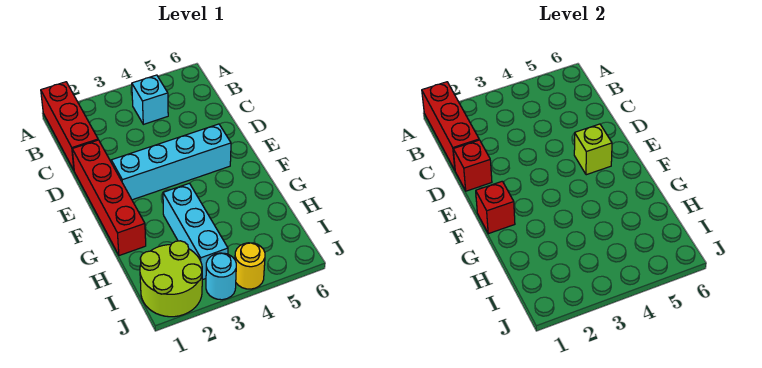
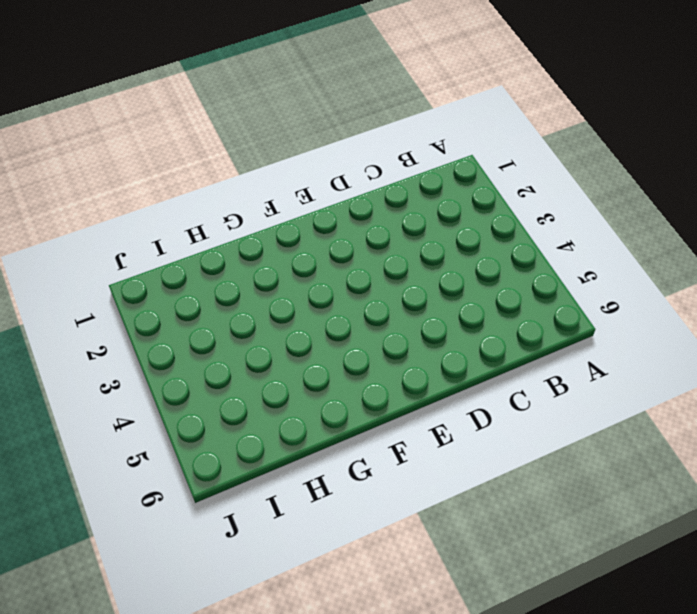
none -> red 1x3 brick [41,82,98,170]
none -> cyan 1x1 brick [132,75,168,124]
none -> red 1x4 brick [72,140,146,256]

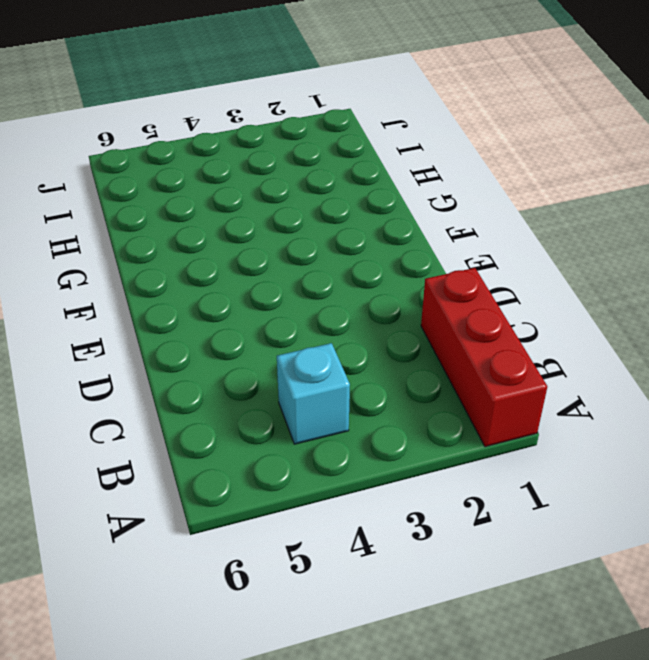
none -> red 1x4 brick [72,140,146,256]
none -> cyan 1x4 brick [111,124,231,200]
none -> cyan 1x3 brick [163,183,228,280]

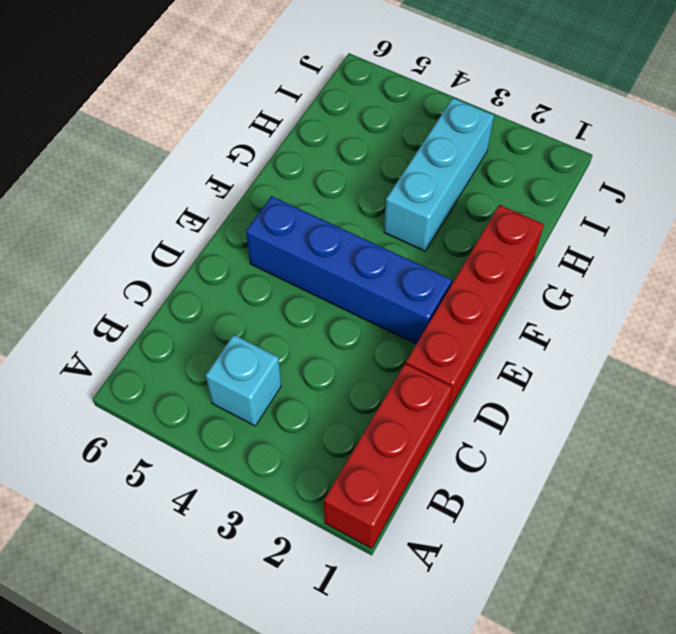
blue 1x4 brick [246,196,452,344] -> cyan 1x4 brick [111,124,231,200]
none -> lime 2x2 round brick [140,241,202,317]
none -> cyan 1x1 round brick [206,253,236,300]
none -> yellow 1x1 round brick [235,243,265,289]

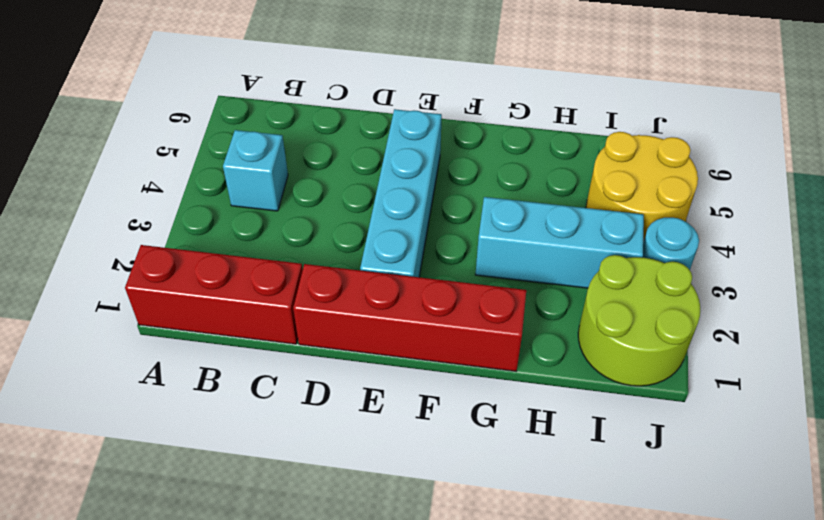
yellow 2x2 round brick [586,132,698,242] -> yellow 1x1 round brick [235,243,265,289]
none -> red 1x3 brick [422,82,479,170]
none -> red 1x1 brick [453,140,492,191]
none -> lime 1x1 brick [574,124,612,175]

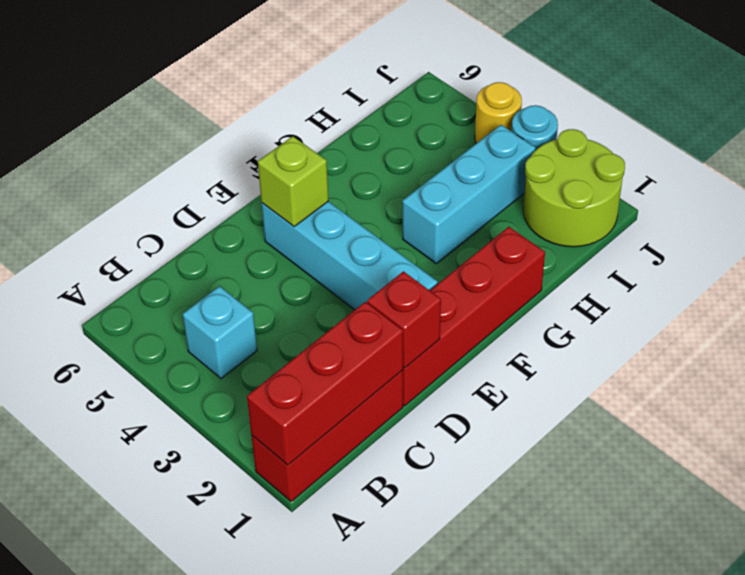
none -> red 1x1 brick [476,181,515,234]

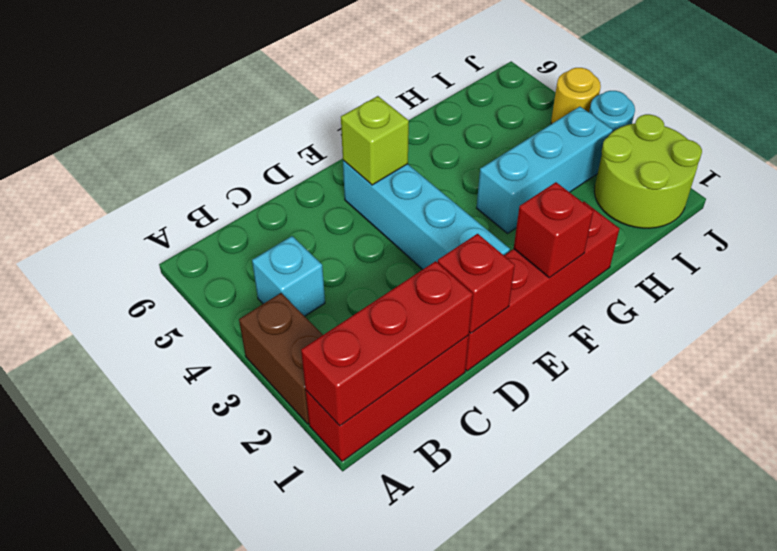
brown 1x2 brick [239,293,323,424] -> none

